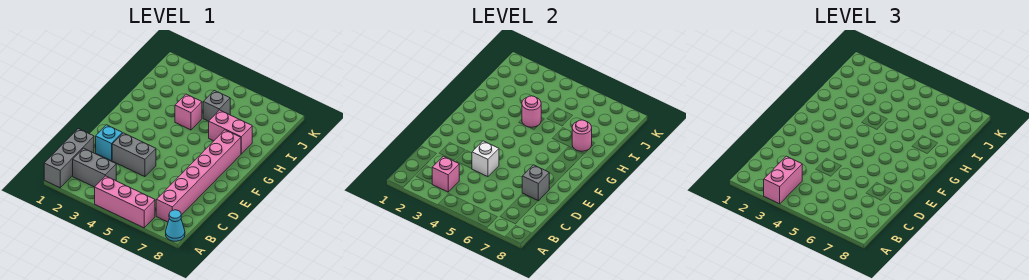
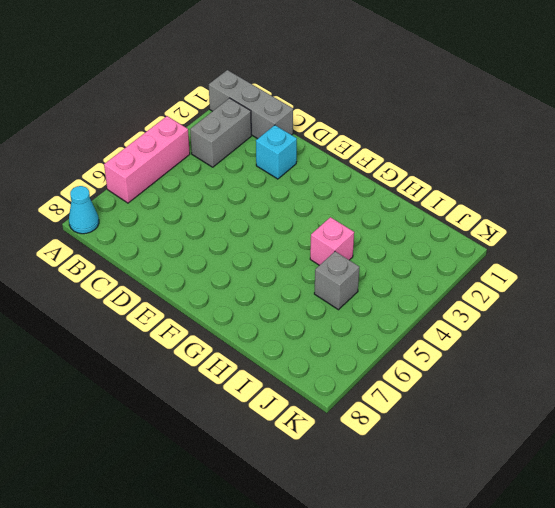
none -> pink 1x6 brick [156,130,241,222]
none -> grey 1x2 brick [112,133,156,177]
none -> pink 1x2 brick [209,110,252,154]

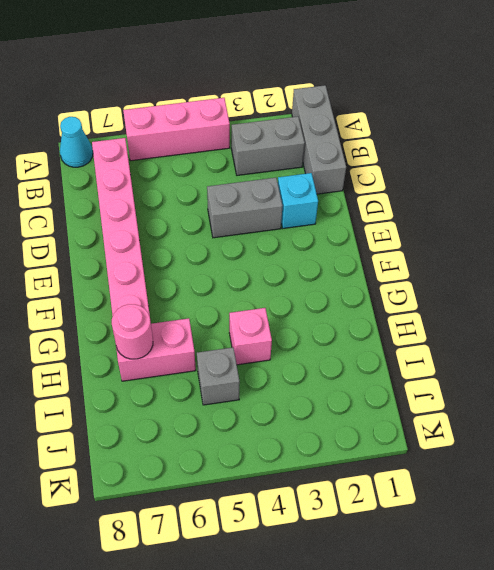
none -> pink 1x1 brick [432,156,459,192]
none -> white 1x1 brick [472,141,499,177]
none -> grey 1x1 brick [522,165,549,201]

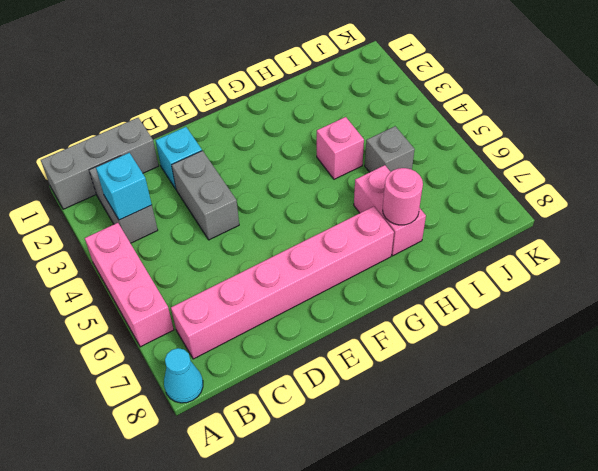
cyan 1x1 brick [96,153,152,220] -> pink 1x1 brick [432,156,459,192]
none -> white 1x1 brick [472,141,499,177]
none -> grey 1x1 brick [522,165,549,201]
none -> pink 1x1 round brick [522,96,541,127]

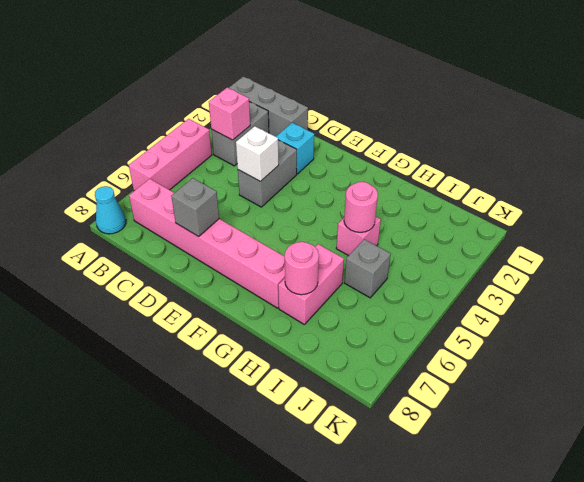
none -> pink 1x2 brick [764,156,802,204]

